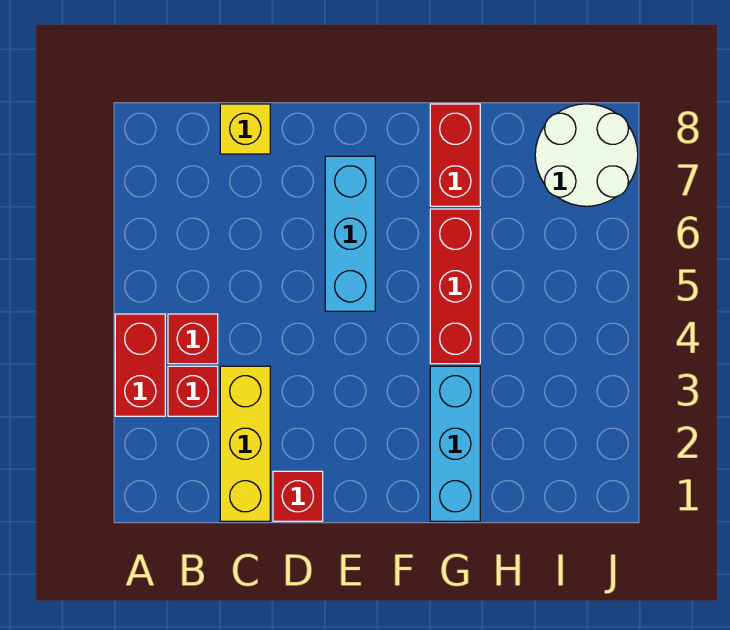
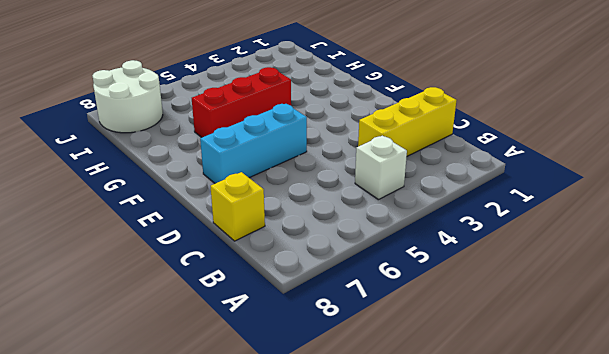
white 1x1 brick [355,135,407,200] -> red 1x1 brick [168,314,218,364]
none -> red 1x2 brick [115,314,165,416]
none -> red 1x1 brick [168,366,218,416]

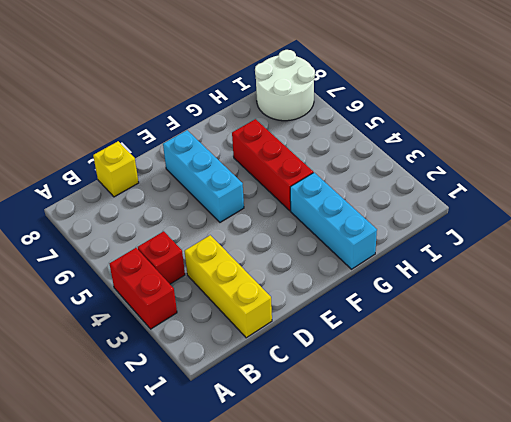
none -> red 1x1 brick [168,366,218,416]
none -> red 1x1 brick [273,471,323,521]

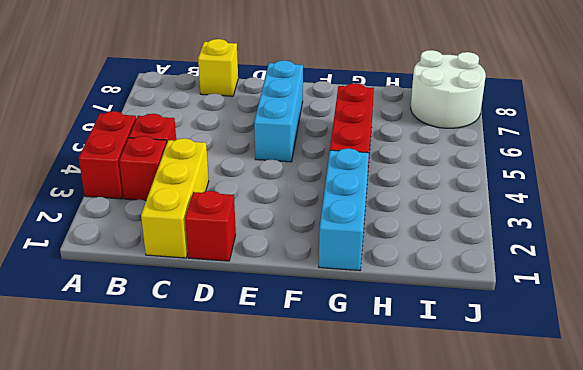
none -> red 1x2 brick [430,104,480,206]

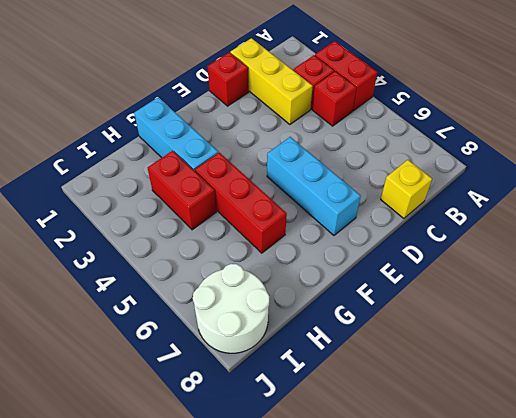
red 1x2 brick [148,151,216,230] -> red 1x2 brick moved to [430,104,480,206]

